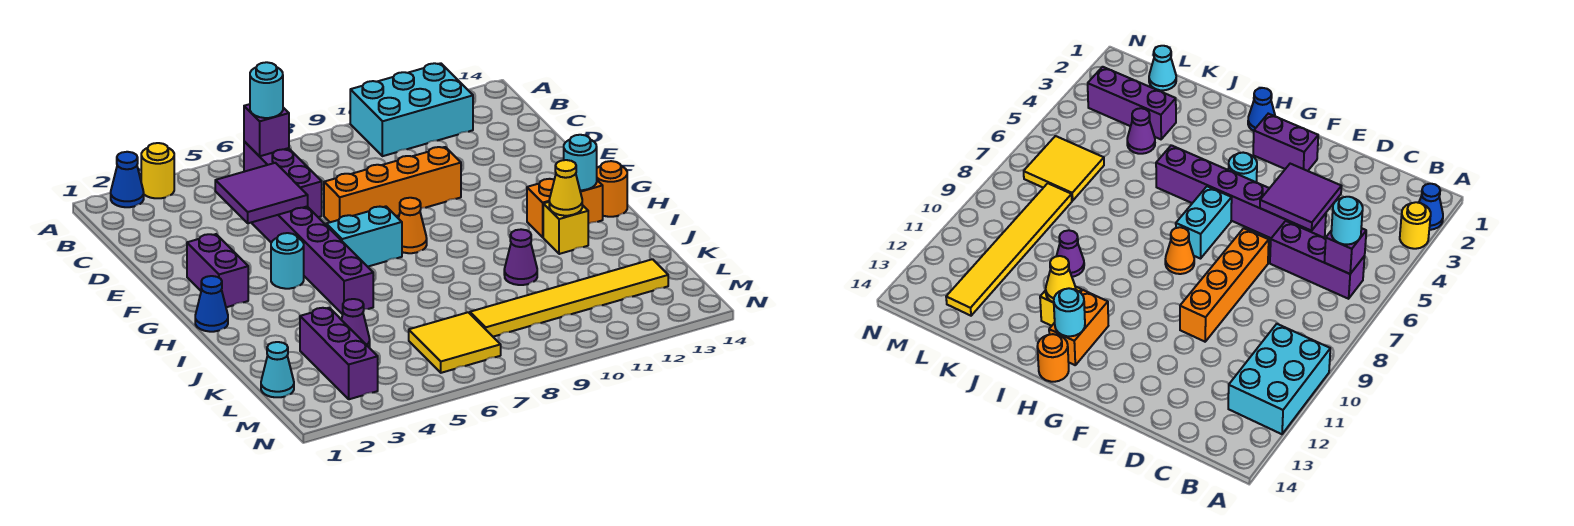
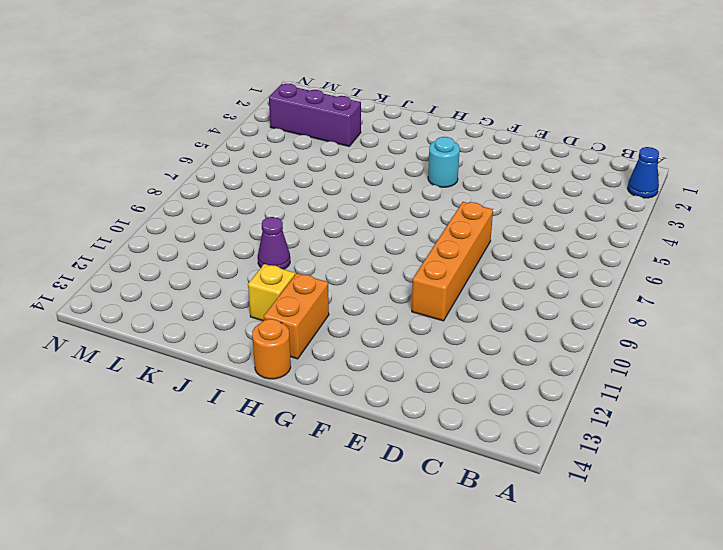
none -> yellow 1x1 round brick [141,143,174,198]
none -> cyan 2x3 brick [350,63,473,156]
none -> purple 1x3 brick [244,141,322,217]

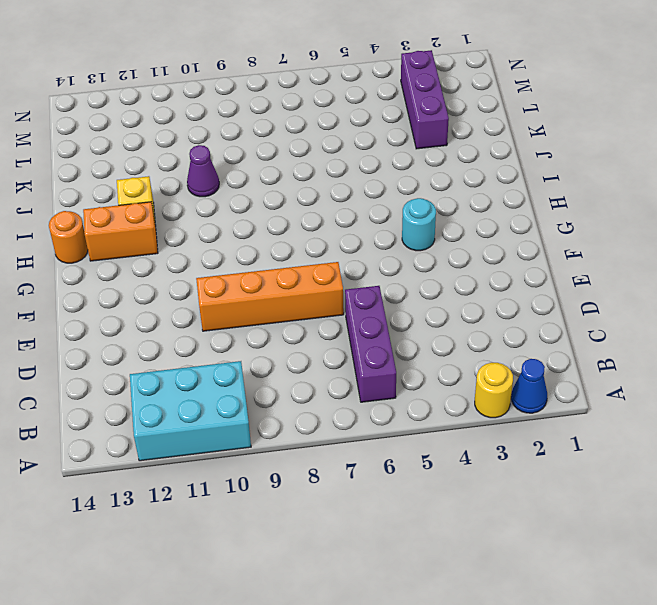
none -> purple 1x6 brick [251,207,373,314]
none -> purple 1x2 brick [187,234,248,307]
none -> cyan 1x2 brick [326,206,402,267]

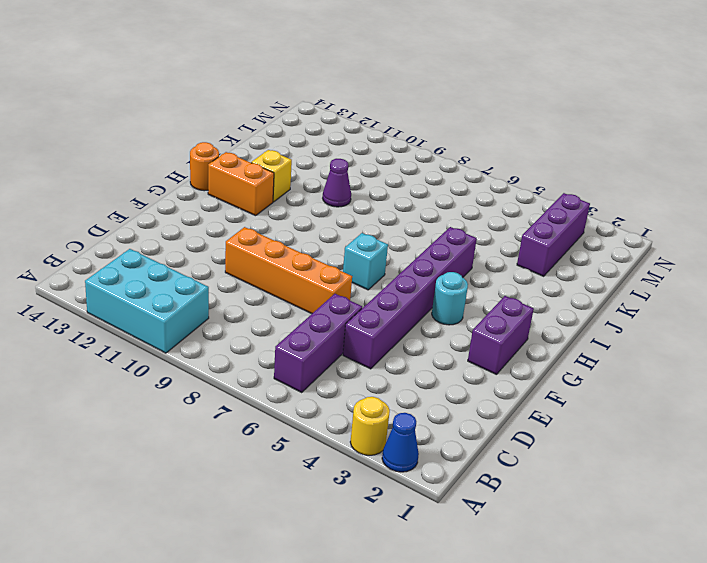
cyan 1x1 brick [343,233,388,290] -> cyan 1x2 brick [326,206,402,267]
none -> orange 1x1 cone [398,198,427,253]
none -> blue 1x1 cone [195,276,228,332]
none -> purple 1x1 cone [341,299,370,347]

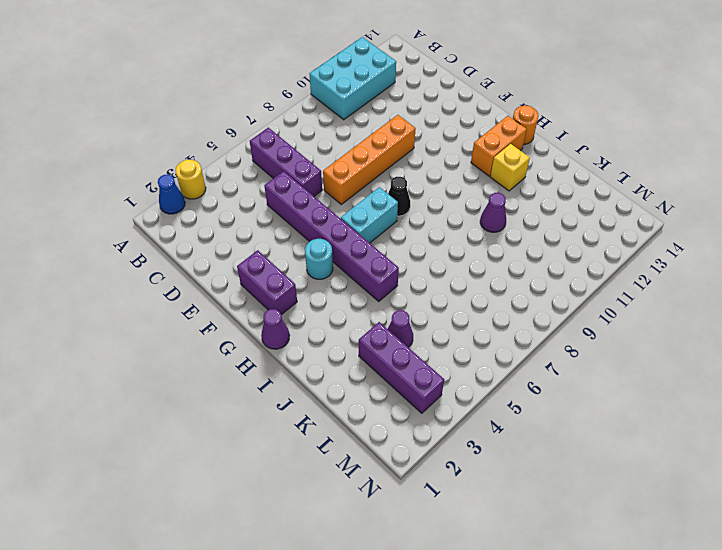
black 1x1 cone [388,177,410,216] -> orange 1x1 cone [398,198,427,253]
purple 1x1 cone [261,309,290,349] -> blue 1x1 cone [195,276,228,332]
none -> cyan 1x1 cone [261,342,294,397]
none -> yellow 2x2 tile [409,312,501,373]
none -> yellow 1x6 tile [470,259,668,337]

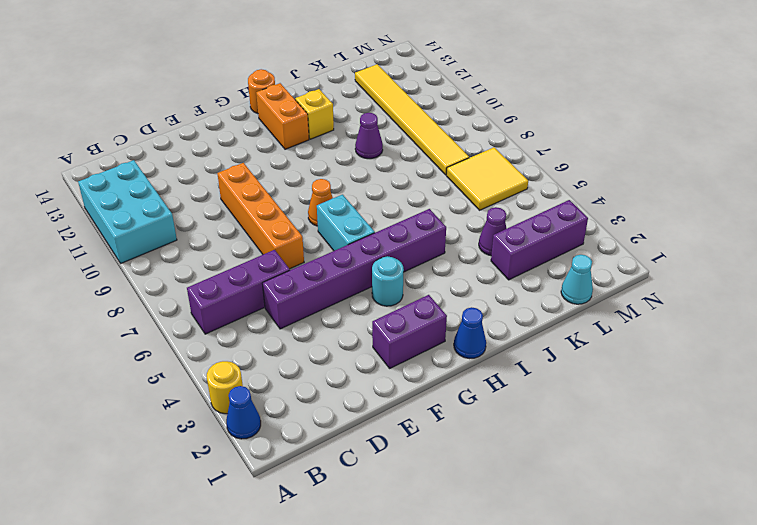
none -> purple 1x1 brick [244,104,289,156]
none -> purple 2x2 tile [215,163,308,223]
none -> cyan 1x1 round brick [564,135,597,190]

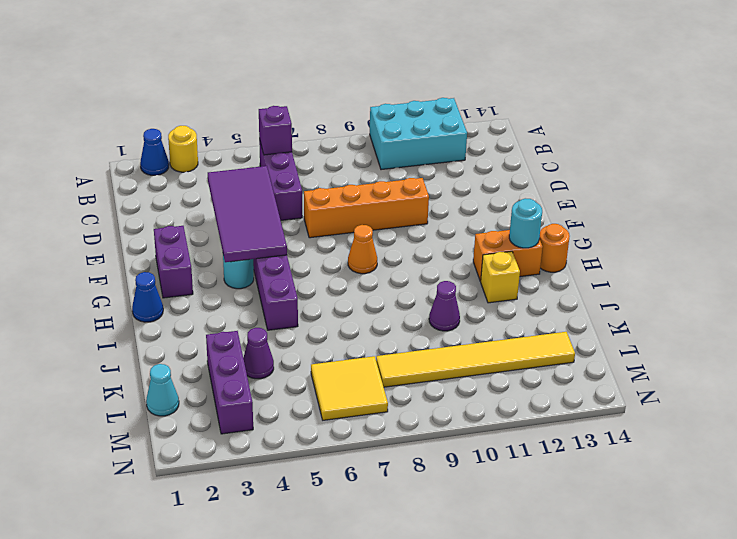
purple 2x4 tile [208,166,287,262] -> purple 2x2 tile [215,163,308,223]
none -> cyan 1x2 brick [326,206,402,267]
none -> yellow 1x1 cone [549,160,582,216]
none -> cyan 1x1 round brick [250,62,283,118]

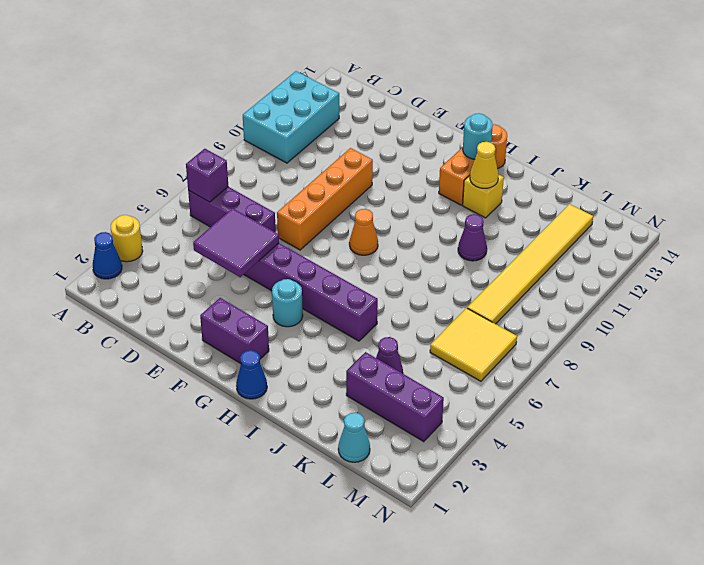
none -> cyan 1x2 brick [326,206,402,267]
none -> cyan 1x1 round brick [250,62,283,118]

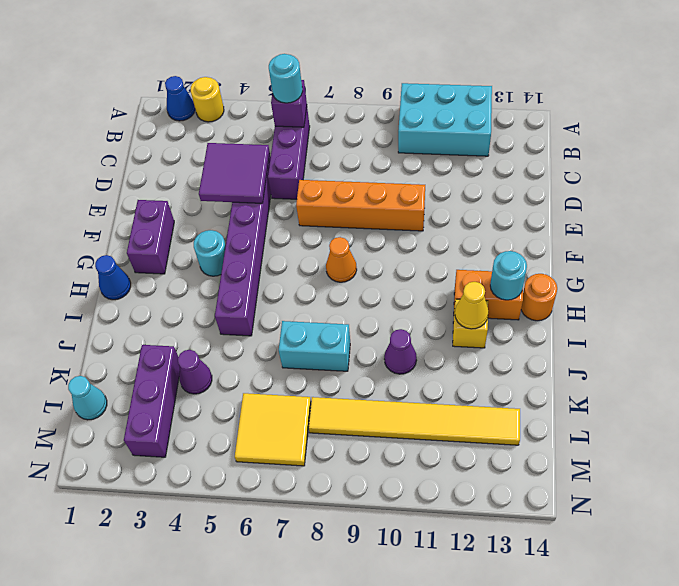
cyan 1x2 brick [279,321,350,371] -> cyan 1x2 brick moved to [326,206,402,267]

